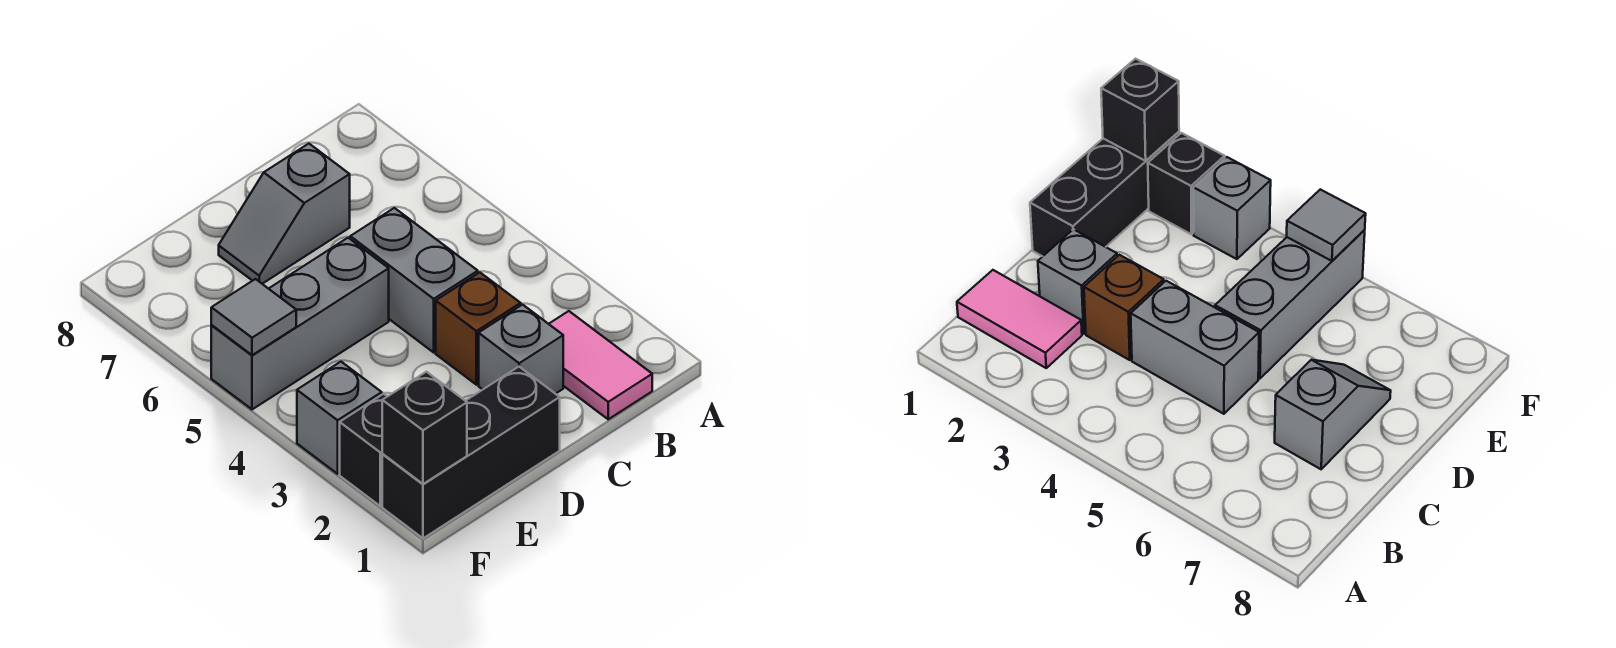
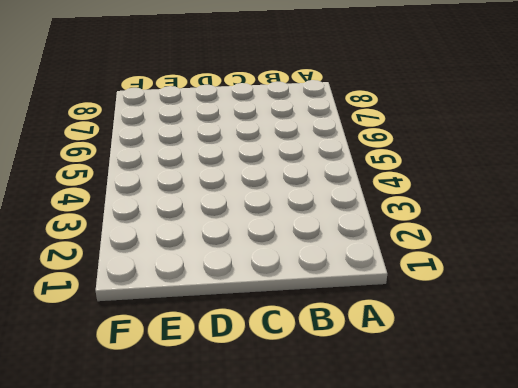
none -> pink 1x2 tile [549,311,652,419]
none -> grey 1x1 brick [479,305,563,394]

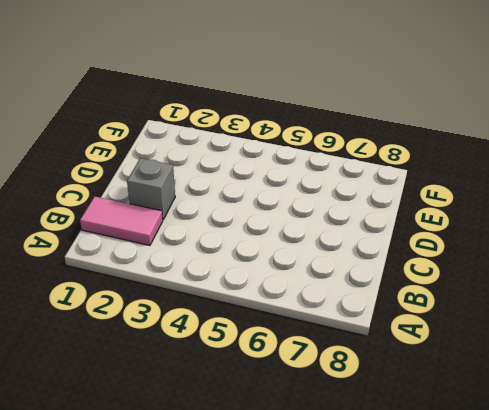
none -> brown 1x1 brick [436,272,521,385]
none -> grey 1x2 brick [350,208,478,352]

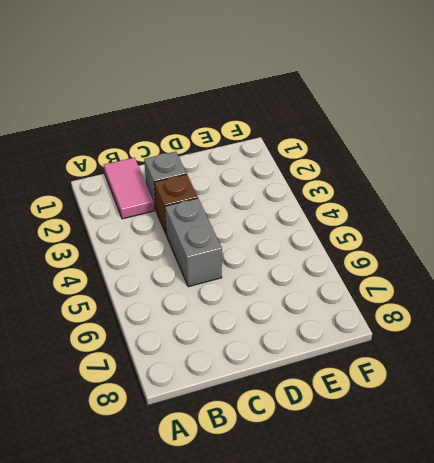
none -> grey 1x2 slope [219,144,350,284]
none -> black 1x3 brick [382,367,560,538]

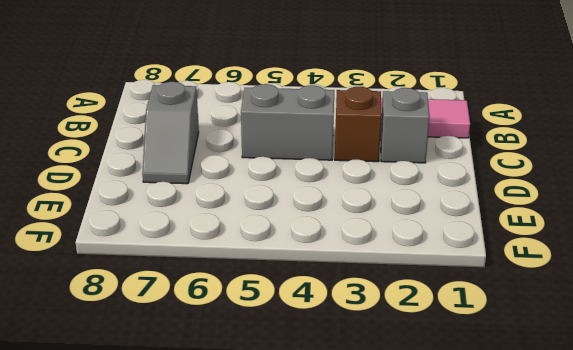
none -> black 1x3 brick [382,367,560,538]
none -> grey 1x3 brick [211,238,389,409]

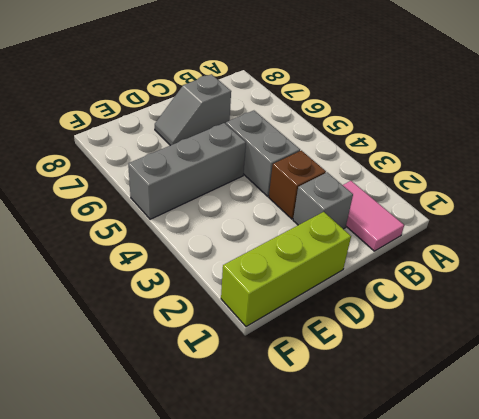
lime 1x3 brick [221,212,351,327] -> black 1x3 brick [382,367,560,538]
none -> black 1x1 brick [340,394,387,506]
none -> grey 1x1 brick [297,362,382,474]

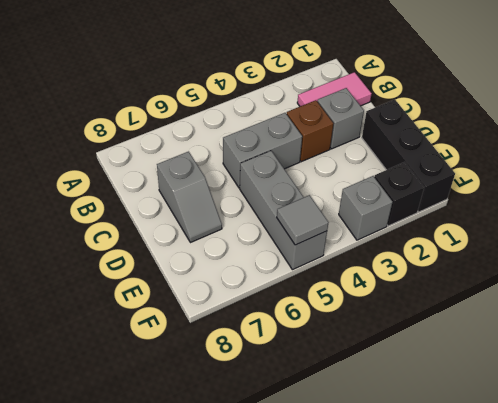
none -> black 1x1 brick [382,372,467,484]

